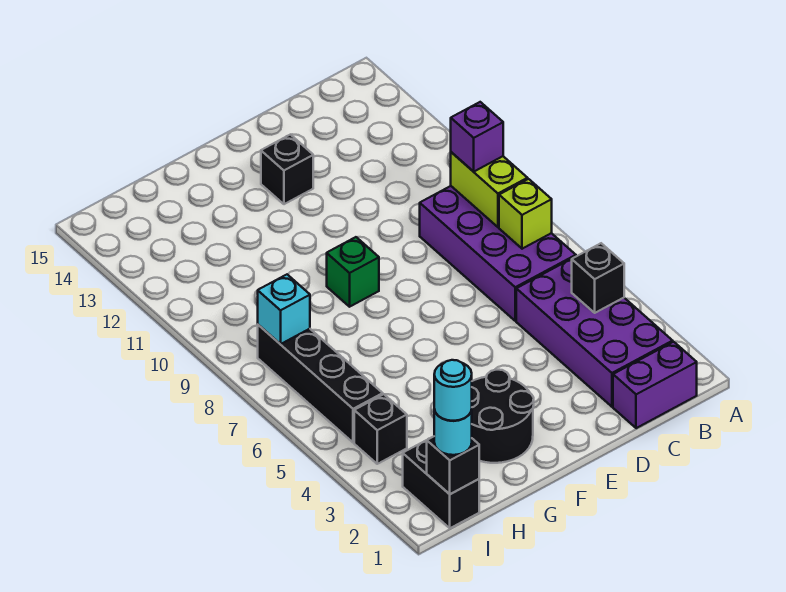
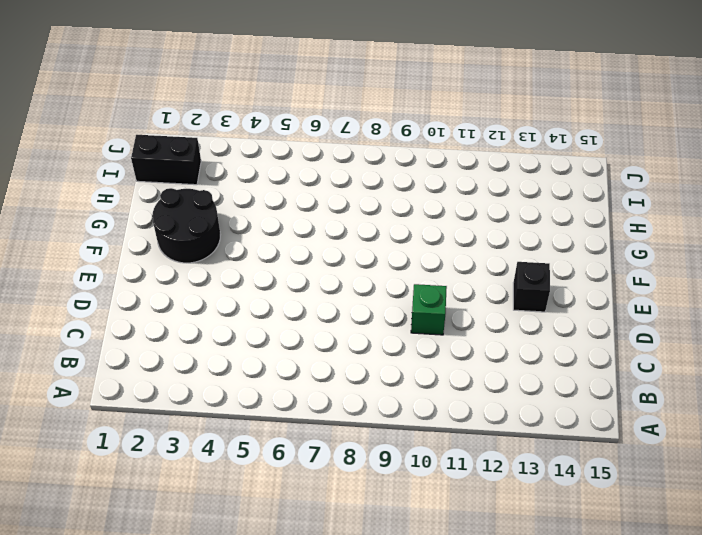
green 1x1 brick [411,284,447,335] -> green 1x1 brick moved to [327,237,379,307]
none -> purple 1x2 brick [613,342,697,428]
none -> purple 2x4 brick [516,259,673,407]
none -> purple 2x4 brick [420,186,576,321]

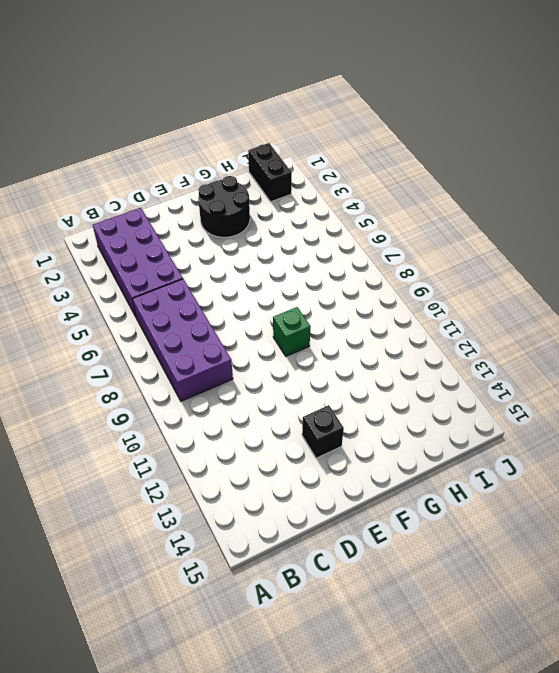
none -> purple 1x2 brick [613,342,697,428]
none -> black 1x1 brick [354,394,407,464]
none -> black 1x4 brick [258,325,383,443]

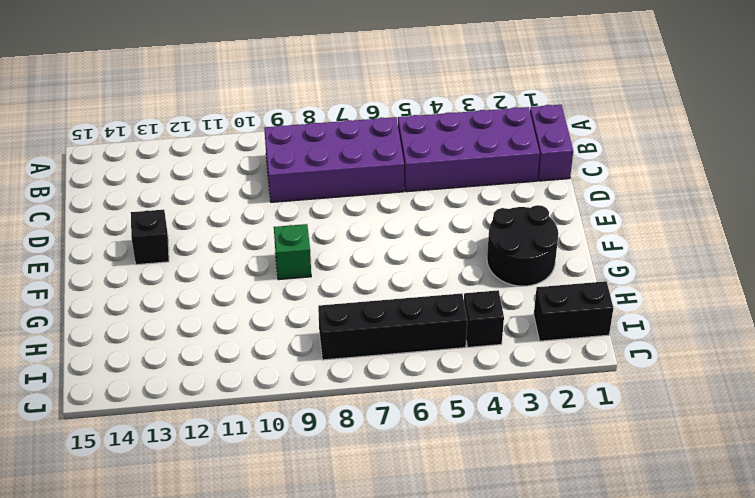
none -> black 1x1 brick [572,243,624,313]
none -> lime 1x1 brick [499,179,552,249]
none -> lime 1x2 brick [451,152,528,227]

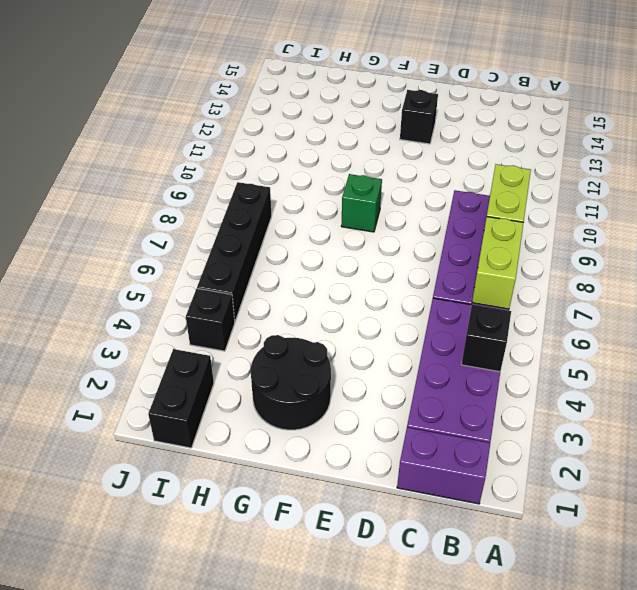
lime 1x2 brick [472,217,524,309] -> lime 1x1 brick [499,179,552,249]
none -> black 1x1 brick [427,437,479,494]
none -> cyan 1x1 brick [258,275,310,344]
none -> purple 1x1 brick [451,102,503,172]

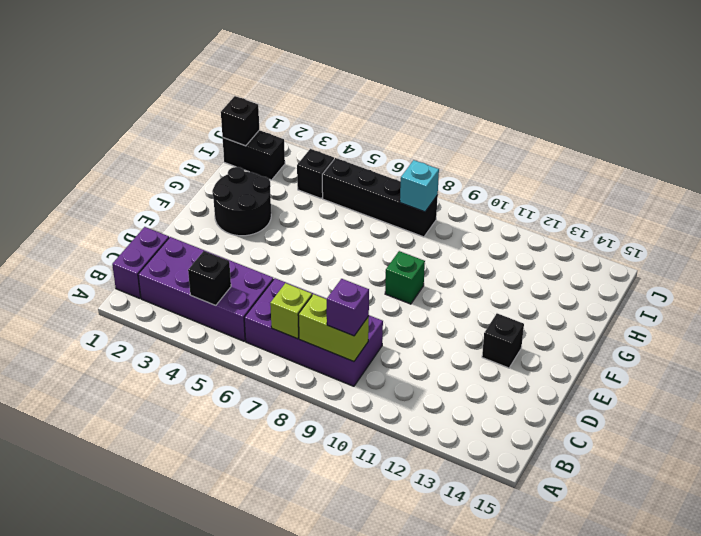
none -> cyan 1x1 round brick [434,409,472,455]
none -> cyan 1x1 round brick [434,360,472,421]

